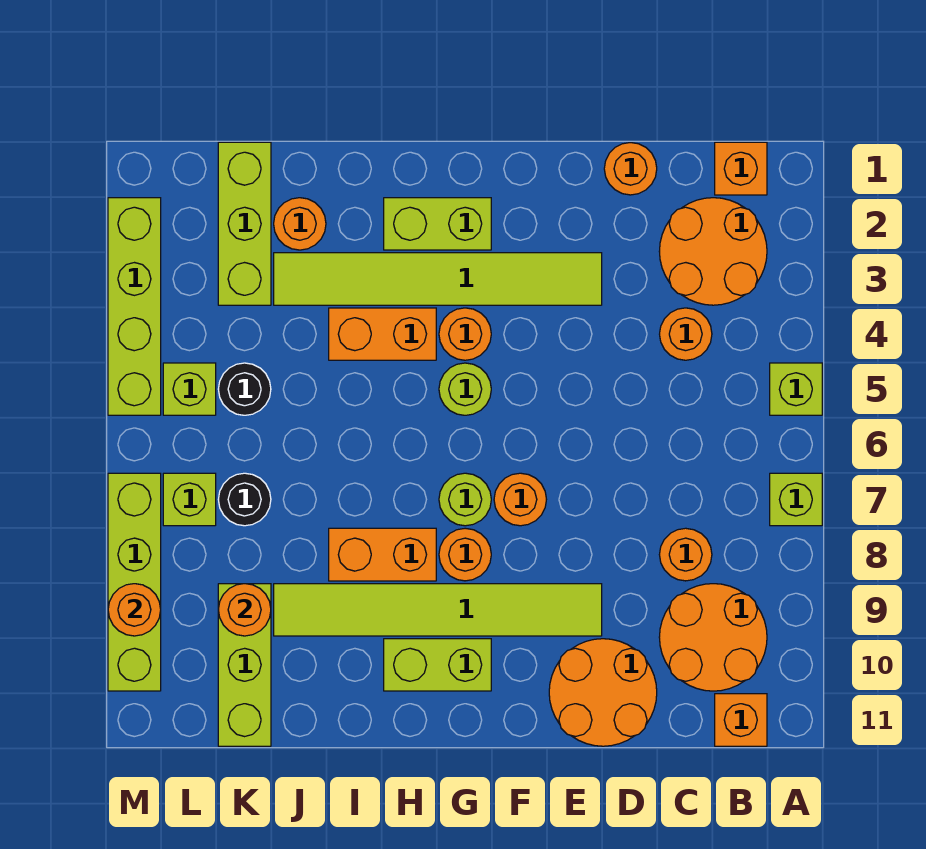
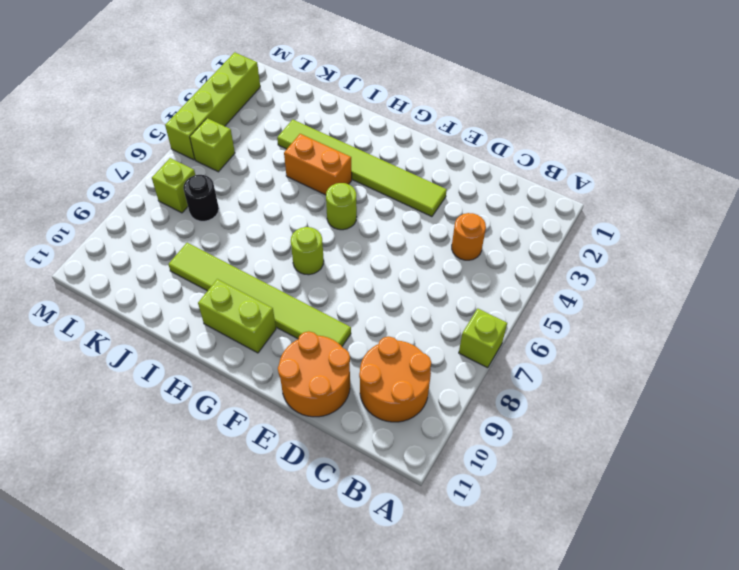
none -> lime 1x1 brick [770,363,822,415]
none -> orange 1x1 brick [715,142,767,195]
none -> orange 2x2 round brick [659,198,767,305]
none -> orange 1x1 brick [715,694,767,746]

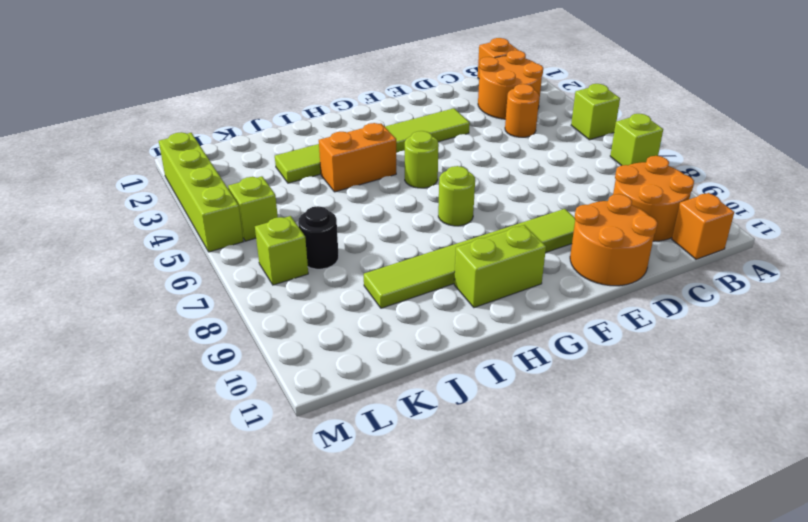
none -> orange 1x1 round brick [659,528,712,581]
none -> orange 1x1 round brick [604,143,657,195]
none -> orange 1x1 round brick [494,473,546,526]
none -> lime 1x2 brick [384,198,491,250]

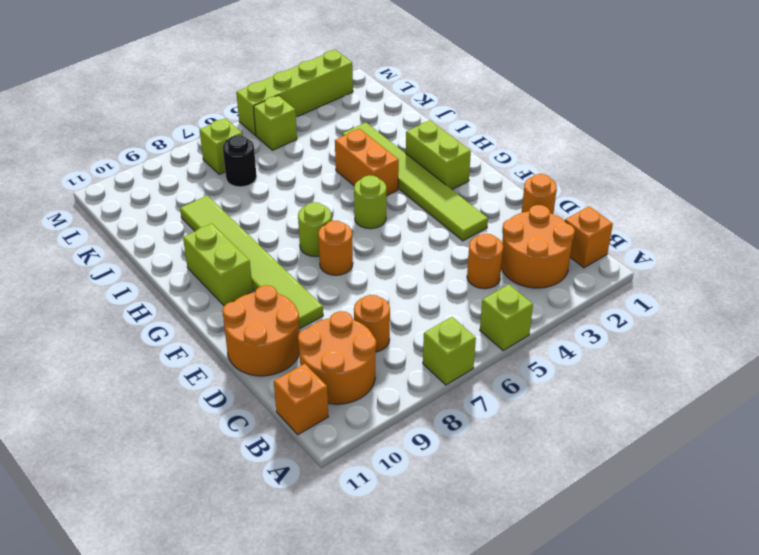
none -> orange 1x1 round brick [439,308,491,360]
none -> orange 1x1 round brick [439,528,491,581]
none -> orange 1x2 brick [329,528,436,581]
none -> orange 1x1 round brick [274,198,326,250]

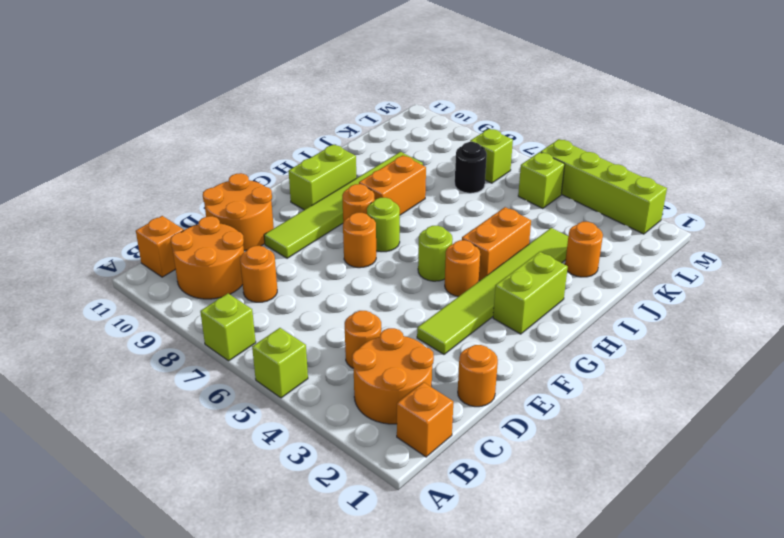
none -> lime 1x3 brick [218,142,271,305]
none -> black 1x1 round brick [218,363,271,415]
none -> lime 1x3 brick [218,584,271,746]
none -> lime 1x4 brick [108,473,161,691]

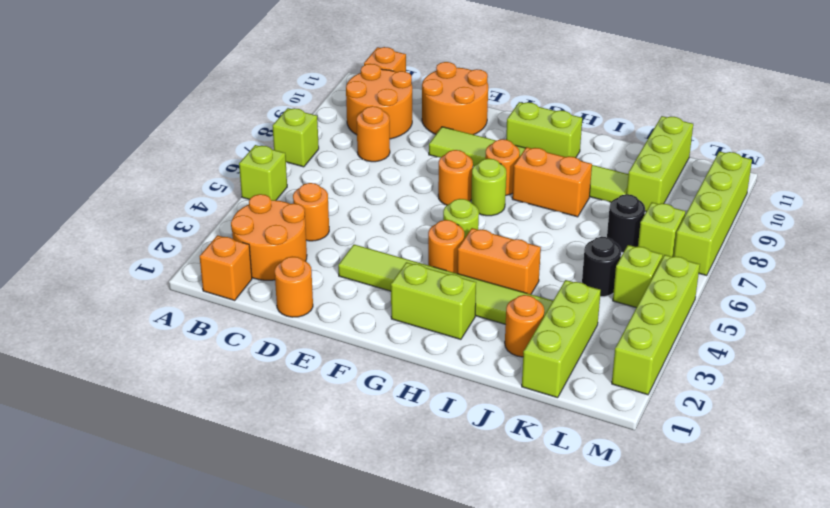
none -> orange 1x1 round brick [218,584,271,636]
none -> orange 1x1 round brick [108,584,161,636]

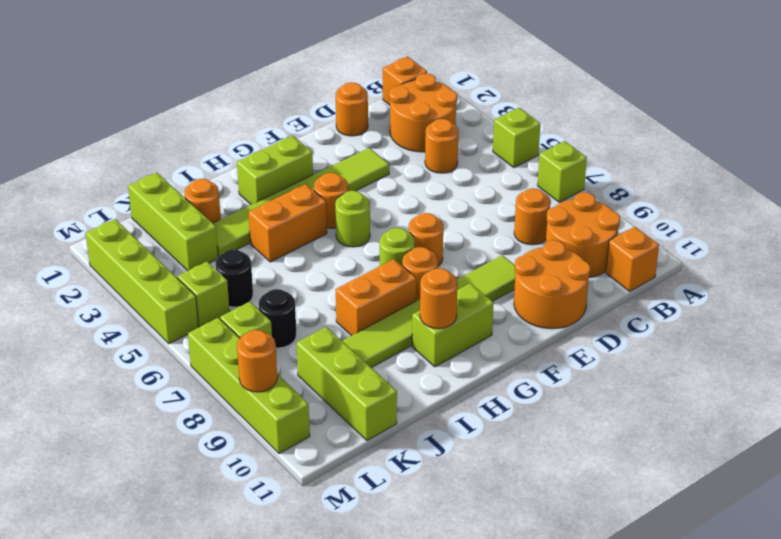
orange 1x1 round brick [420,268,458,329] -> orange 1x1 round brick moved to [218,584,271,636]

